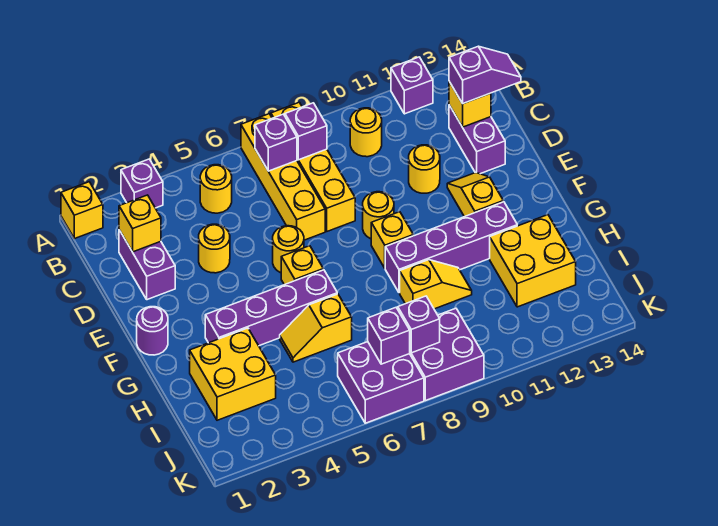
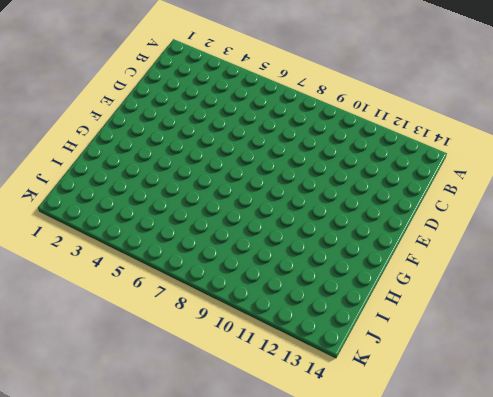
none -> yellow 1x1 brick [61,182,103,239]
none -> purple 1x1 brick [121,159,163,208]
none -> yellow 1x4 brick [241,114,325,240]
none -> yellow 1x4 brick [271,102,355,231]

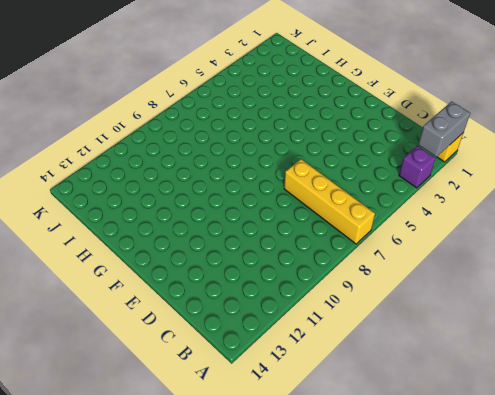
grey 1x2 brick [418,101,470,157] -> none
none -> yellow 1x4 brick [271,102,355,231]
none -> purple 1x1 brick [391,57,433,114]
none -> yellow 1x1 round brick [200,165,232,213]
none -> yellow 1x1 round brick [350,108,382,157]

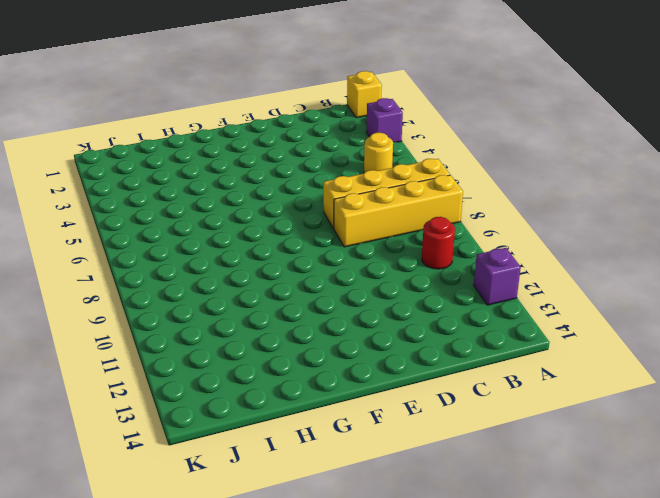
red 1x1 round brick [422,217,455,269] -> yellow 1x1 round brick [350,108,382,157]
none -> purple 1x2 brick [119,230,175,300]
none -> purple 1x2 brick [449,105,505,174]
none -> yellow 1x1 round brick [199,224,230,273]
none -> yellow 1x1 round brick [409,145,440,193]

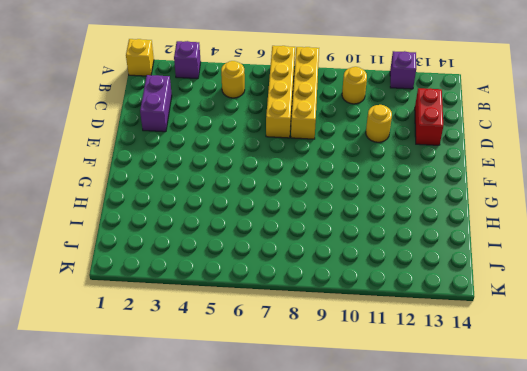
red 1x2 brick [415,88,443,145] -> purple 1x2 brick [449,105,505,174]
none -> yellow 1x1 round brick [199,224,230,273]
none -> yellow 1x1 round brick [273,226,304,273]
none -> yellow 1x1 round brick [363,192,394,239]
none -> yellow 1x2 slope [447,173,503,217]

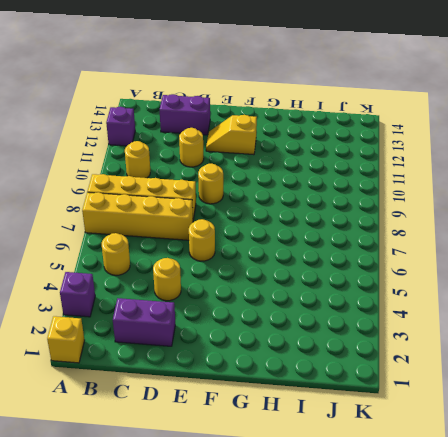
none -> purple 1x1 round brick [137,307,168,355]
none -> yellow 1x1 brick [281,246,323,285]
none -> yellow 1x1 brick [371,212,413,268]
none -> purple 1x4 brick [205,270,337,346]

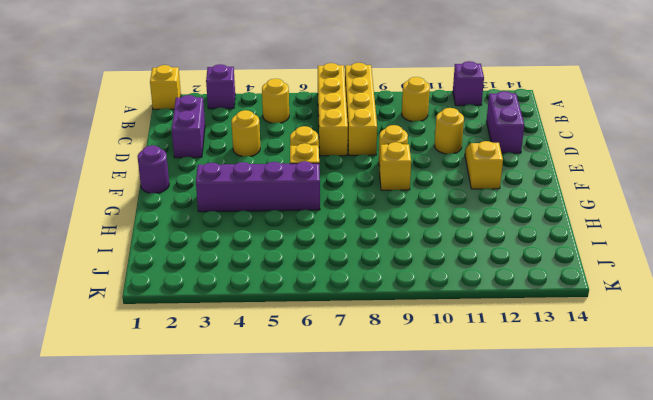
none -> purple 1x4 brick [385,202,517,293]
none -> yellow 2x2 brick [190,328,276,420]
none -> yellow 1x2 slope [280,294,352,362]
none -> yellow 1x2 slope [400,260,472,309]

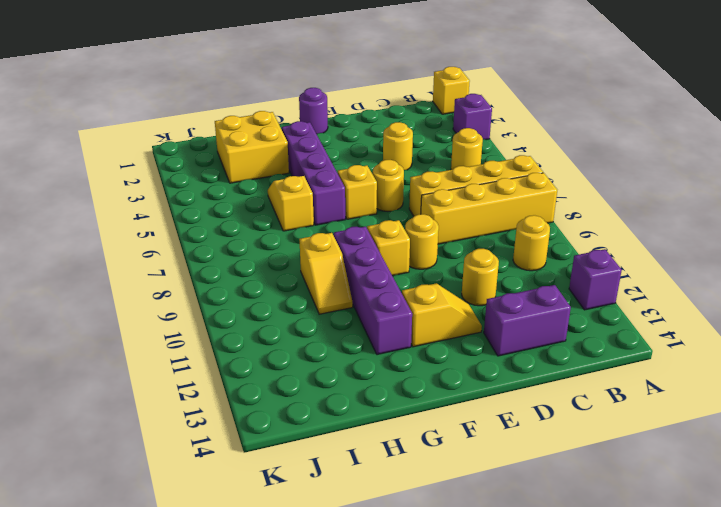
none -> purple 1x2 brick [119,230,175,300]
none -> yellow 2x2 brick [490,215,576,307]
none -> purple 2x2 brick [338,342,424,423]
none -> purple 2x2 brick [410,308,484,401]

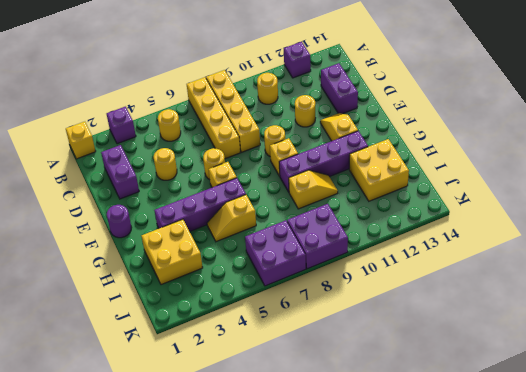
none -> purple 1x1 brick [255,114,297,171]
none -> purple 1x1 brick [285,103,327,160]
none -> yellow 1x1 brick [119,195,161,252]
none -> yellow 1x1 brick [449,82,491,127]

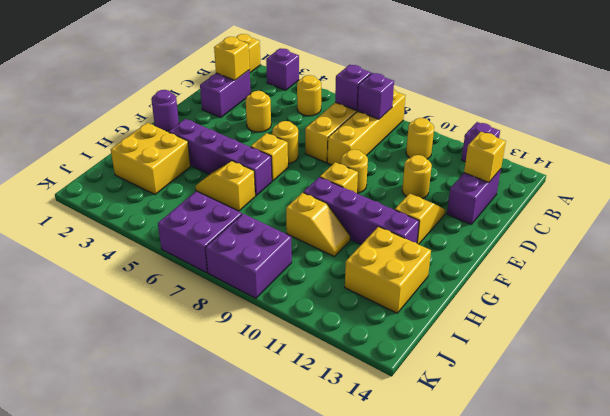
none -> purple 1x1 brick [368,308,410,364]
none -> purple 1x1 brick [398,296,440,353]
none -> purple 1x2 slope [449,46,521,103]

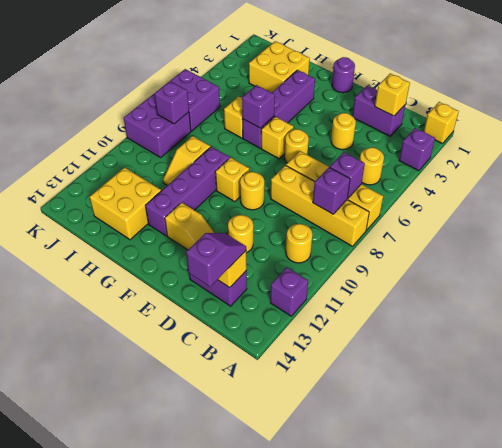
purple 1x2 slope [186,233,246,287] -> purple 1x2 slope turned to [449,46,521,103]
purple 1x1 brick [242,85,275,128] -> purple 1x1 brick moved to [368,308,410,364]

